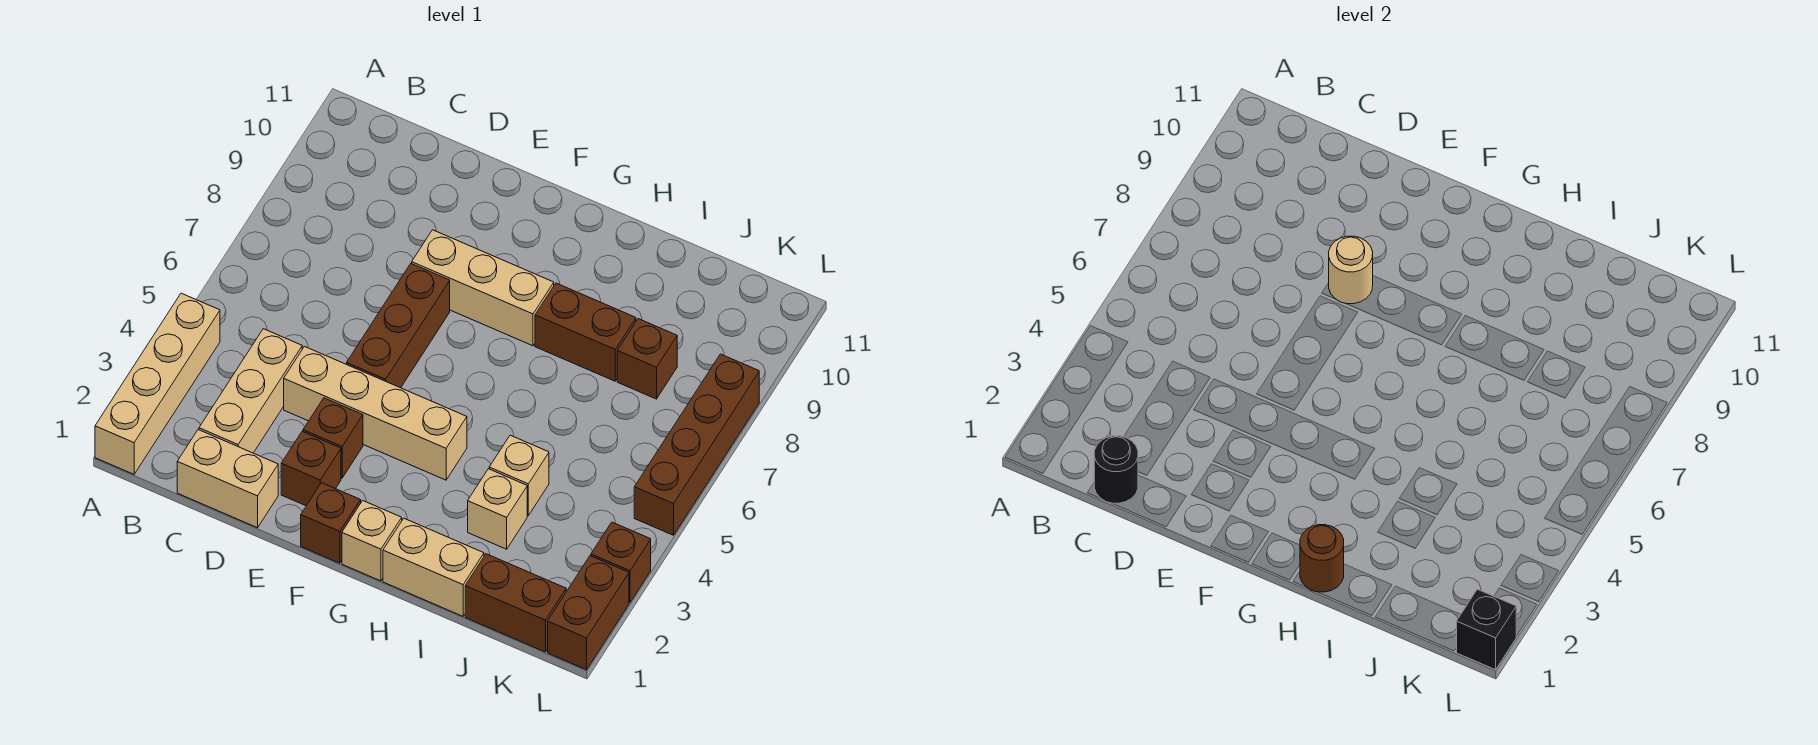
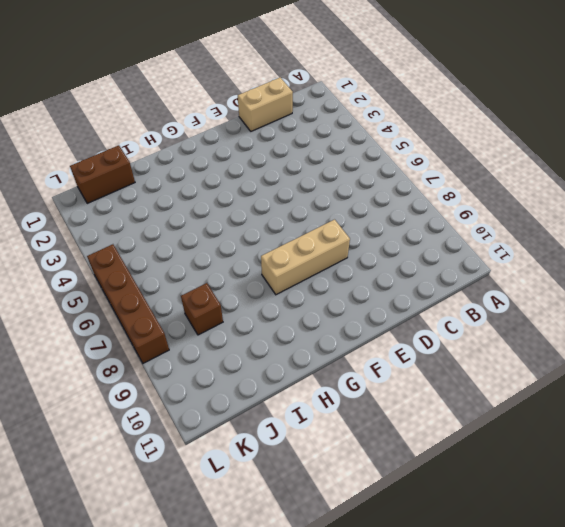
none -> tan 1x4 brick [95,293,220,474]
none -> tan 1x3 brick [199,329,302,453]
none -> tan 1x4 brick [284,347,467,480]

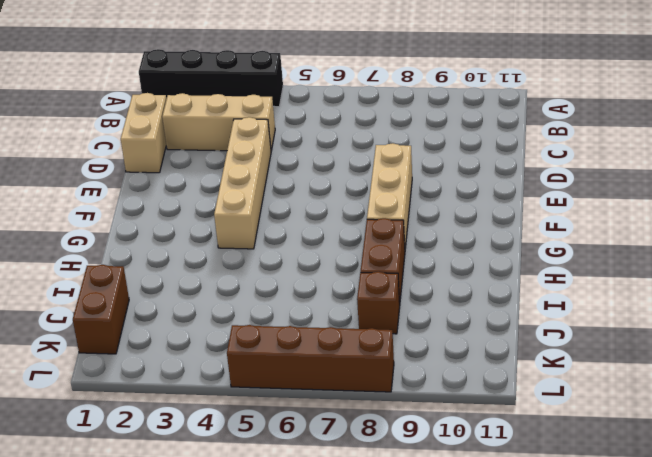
black 1x4 brick [139,49,283,107] -> tan 1x4 brick [95,293,220,474]
none -> brown 1x1 brick [281,432,341,506]
none -> brown 1x1 brick [303,398,363,478]
none -> brown 1x3 brick [347,264,450,388]

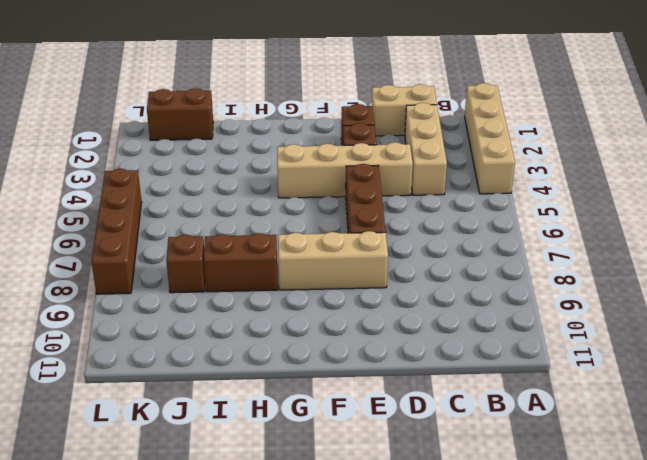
none -> brown 1x1 brick [301,483,361,563]
none -> tan 1x1 brick [342,501,402,581]
none -> tan 1x2 brick [383,518,484,616]

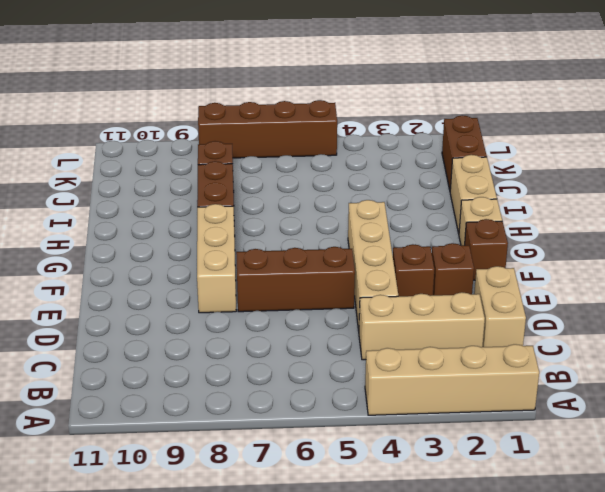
none -> tan 1x1 brick [468,469,527,549]
none -> tan 1x1 brick [489,435,549,515]
none -> brown 1x2 brick [548,556,629,670]

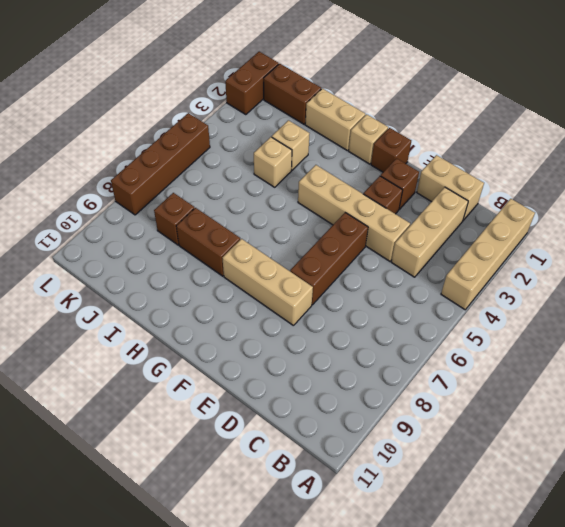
none -> brown 1x1 brick [591,522,651,602]
none -> black 1x1 round brick [1094,436,1138,503]
none -> tan 1x1 round brick [1329,236,1373,304]

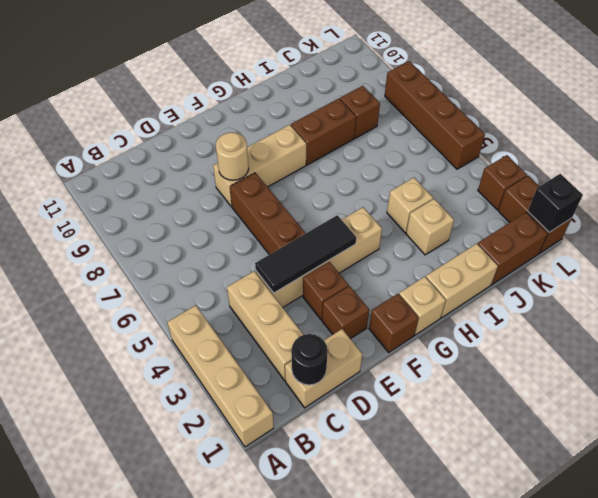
black 1x3 tile [255,215,356,293] -> none
none -> brown 1x1 round brick [1300,525,1344,592]

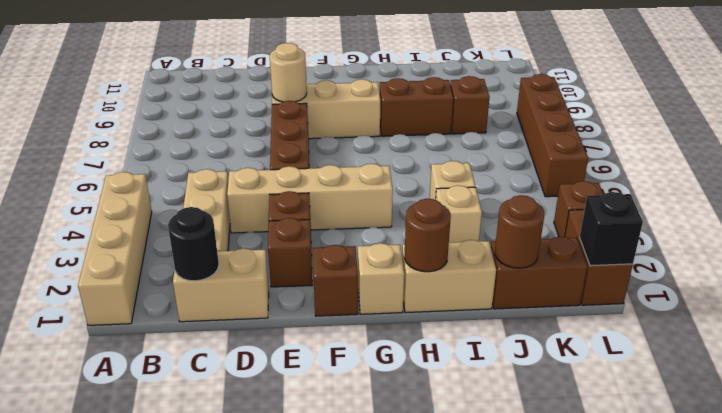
brown 1x1 round brick [495,195,544,268] -> none

